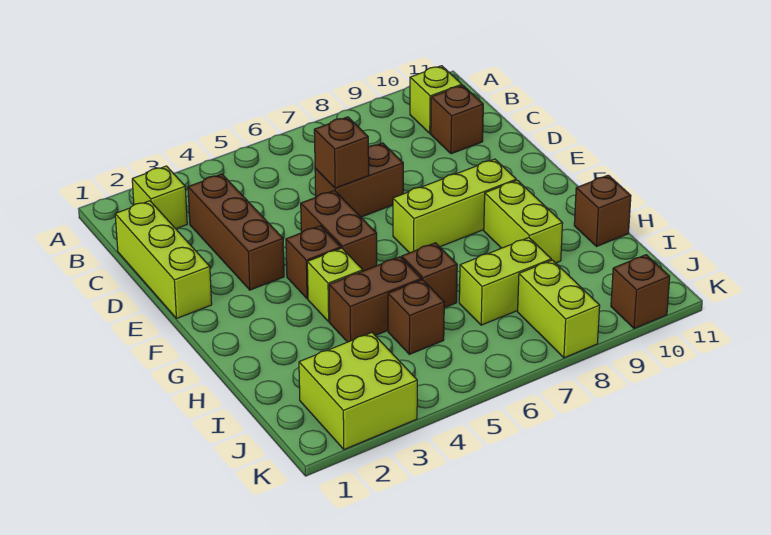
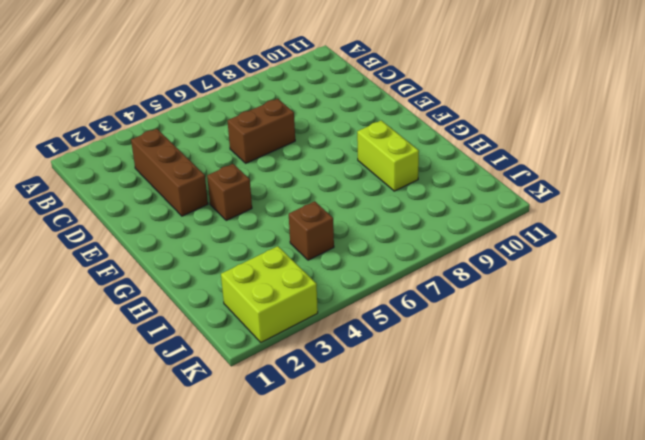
none -> lime 1x1 brick [132,166,187,229]
none -> lime 1x1 brick [410,66,462,133]
none -> lime 1x3 brick [115,201,212,318]

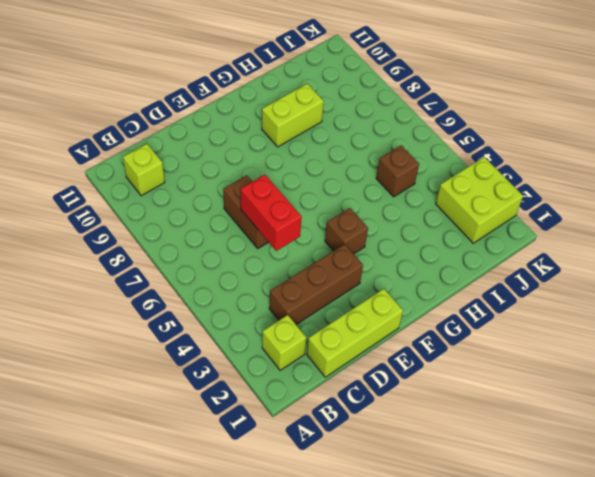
red 1x2 brick [241,175,302,251] -> brown 1x1 brick [314,117,369,188]
none -> brown 1x1 brick [431,85,483,154]
none -> brown 1x2 brick [301,191,377,271]
none -> lime 1x3 brick [393,159,516,253]

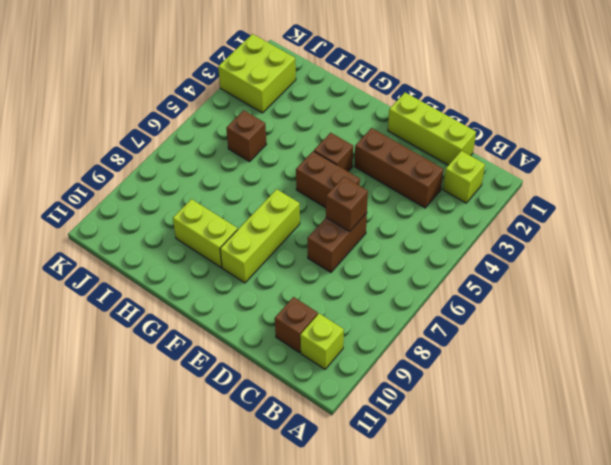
none -> lime 1x1 brick [307,248,363,322]
none -> brown 1x2 brick [329,257,421,342]
none -> brown 1x1 brick [402,243,457,308]

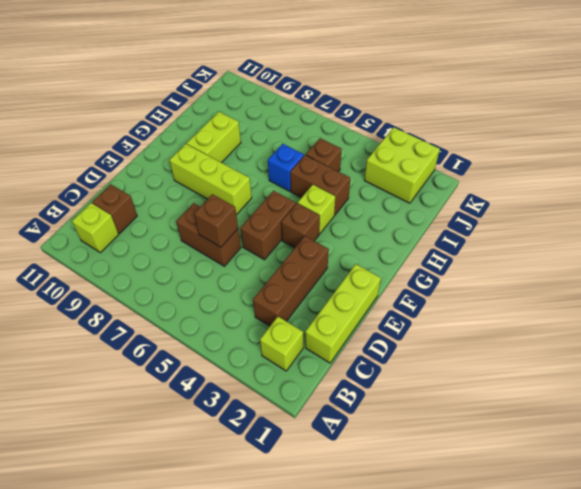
blue 1x1 brick [268,144,304,191] -> brown 1x1 brick [402,243,457,308]
none -> brown 1x1 brick [574,175,631,247]
none -> lime 1x2 brick [459,238,551,325]
none -> lime 1x2 brick [518,260,600,358]

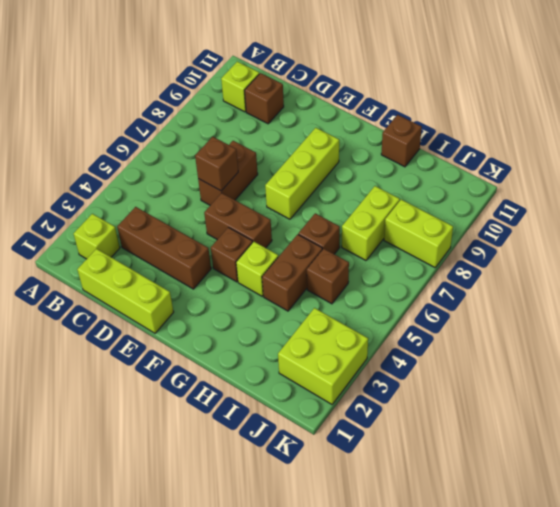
none -> lime 1x2 brick [484,180,563,263]
none -> brown 1x1 brick [611,255,670,329]

